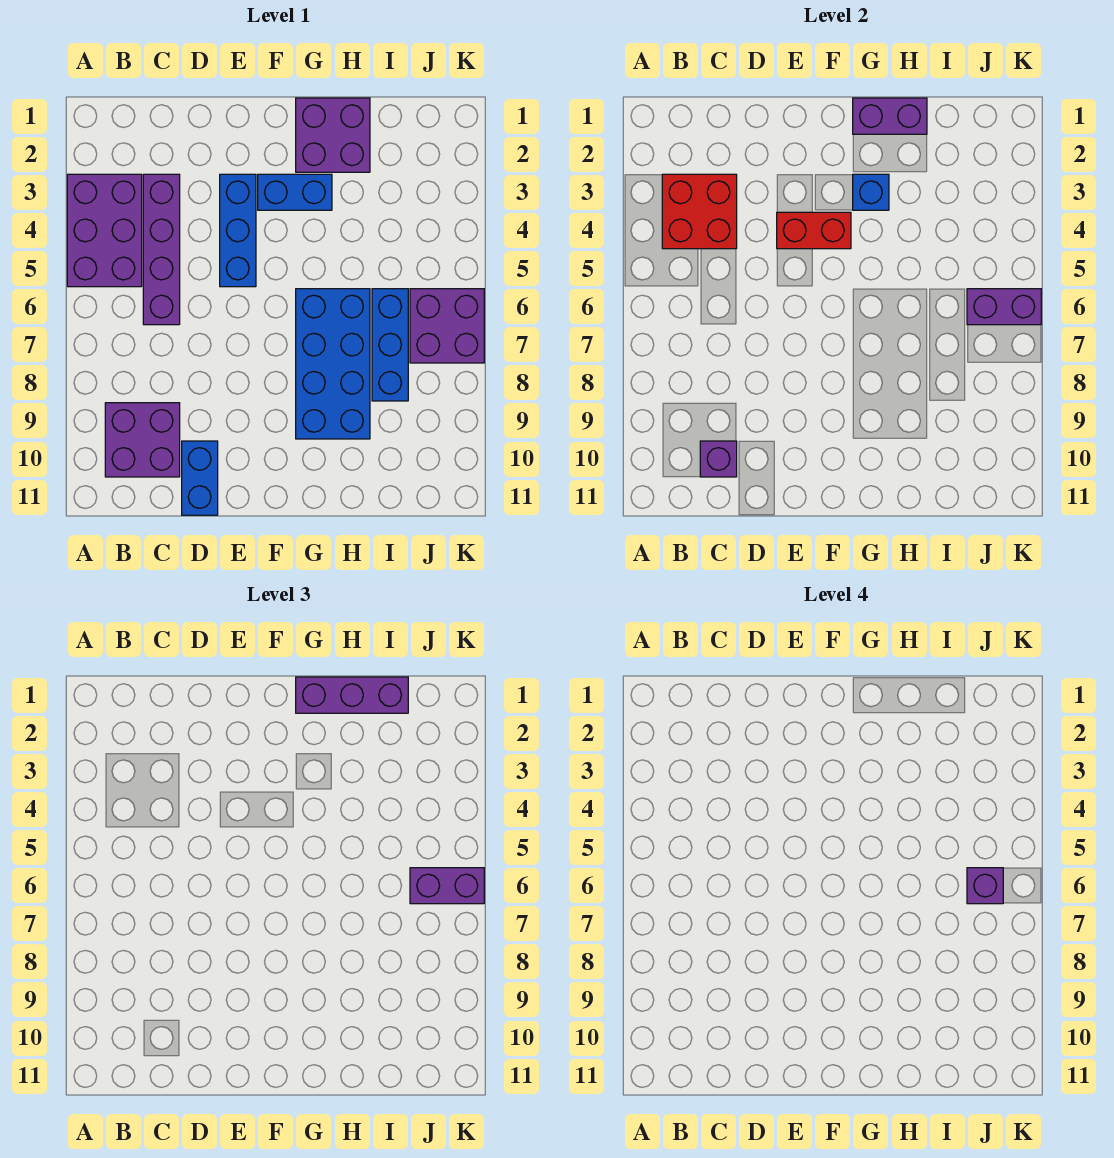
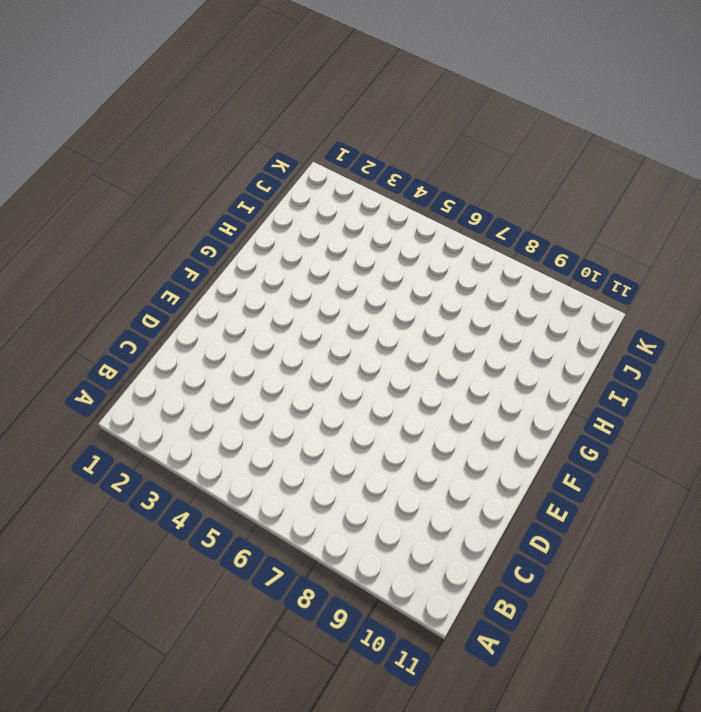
none -> purple 2x3 brick [67,174,142,287]
none -> purple 2x2 brick [105,403,180,477]
none -> purple 1x4 brick [143,174,180,325]

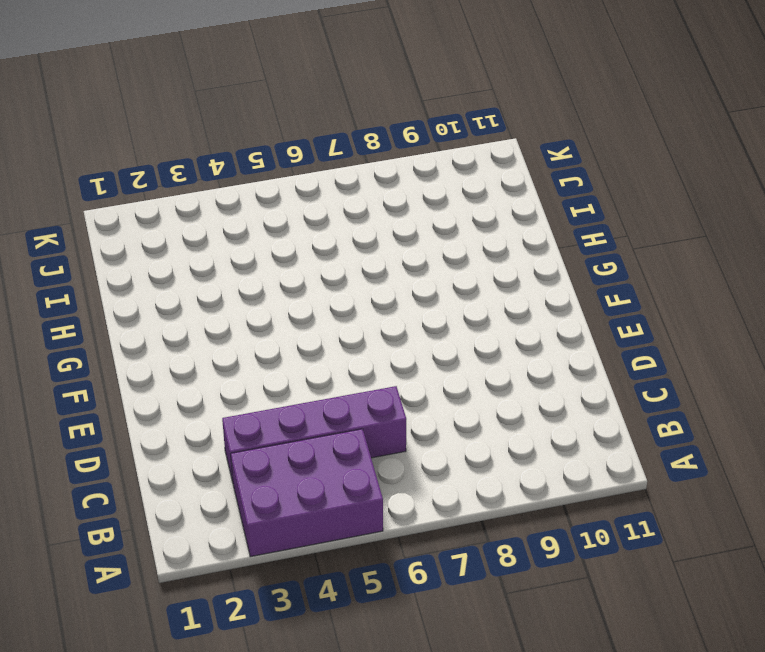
none -> purple 2x2 brick [105,403,180,477]
none -> blue 1x2 brick [182,441,218,515]
none -> blue 1x3 brick [220,174,256,287]

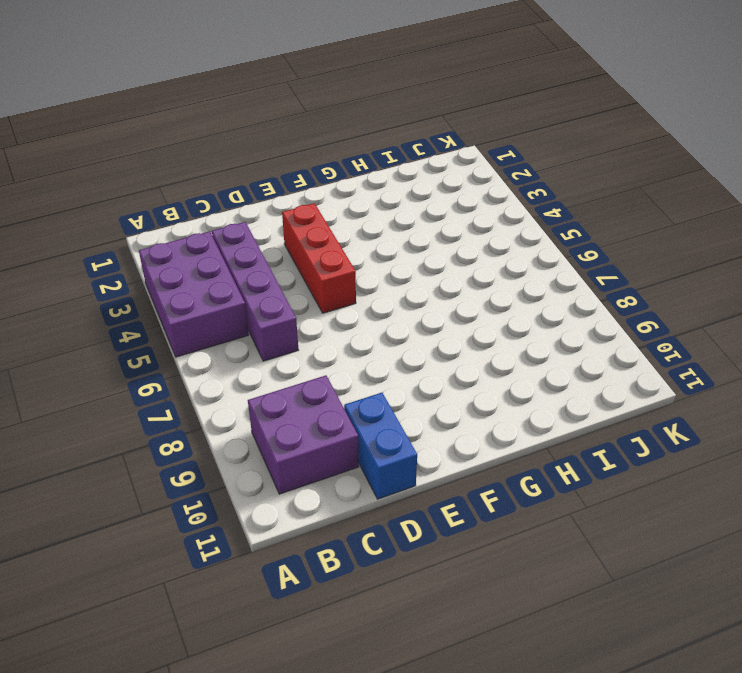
red 1x3 brick [282,203,356,313] -> blue 1x3 brick [220,174,256,287]
none -> blue 1x2 brick [258,174,332,210]
none -> purple 2x2 brick [296,98,370,172]
none -> blue 2x4 brick [296,289,370,439]

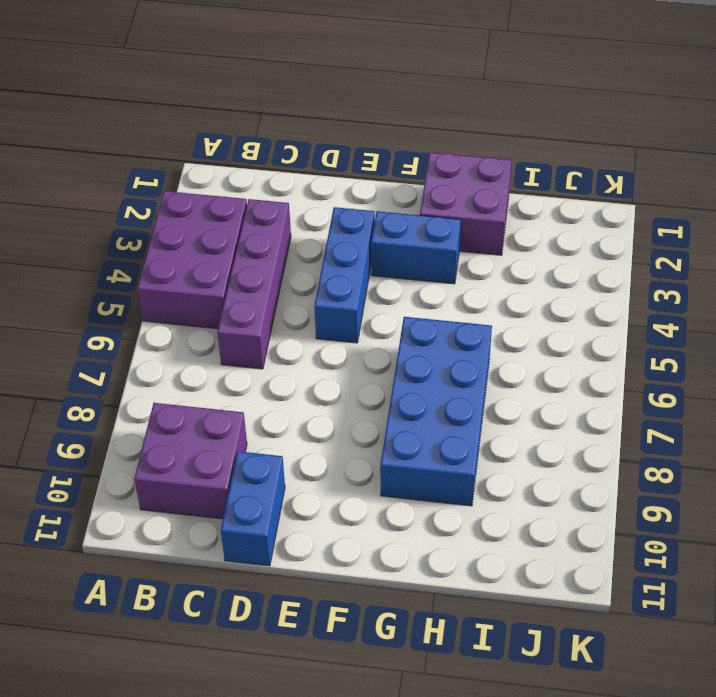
none -> blue 1x3 brick [372,289,408,401]
none -> purple 2x2 brick [410,289,484,363]
none -> red 2x2 brick [662,174,737,249]

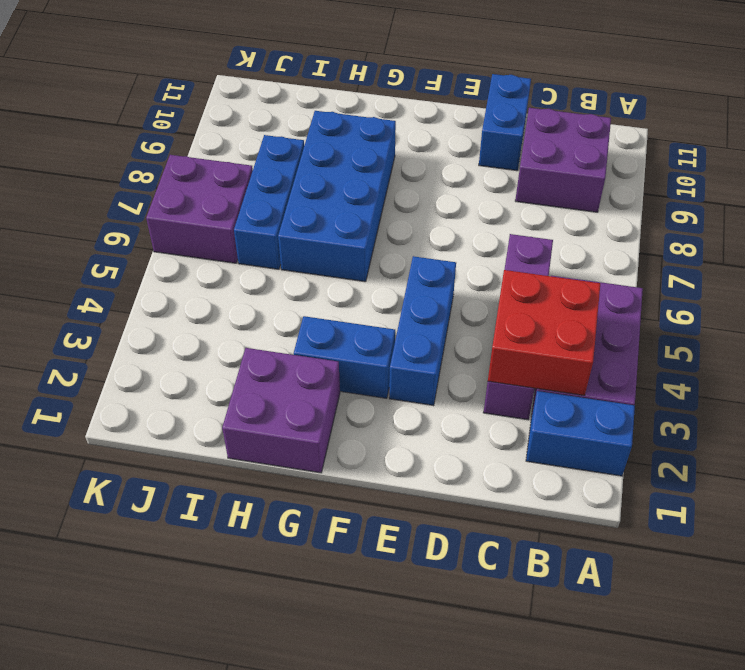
blue 1x2 brick [526,391,635,476] -> none
none -> purple 1x1 brick [700,441,737,477]
none -> red 1x2 brick [777,212,851,249]
none -> purple 1x2 brick [853,98,927,134]

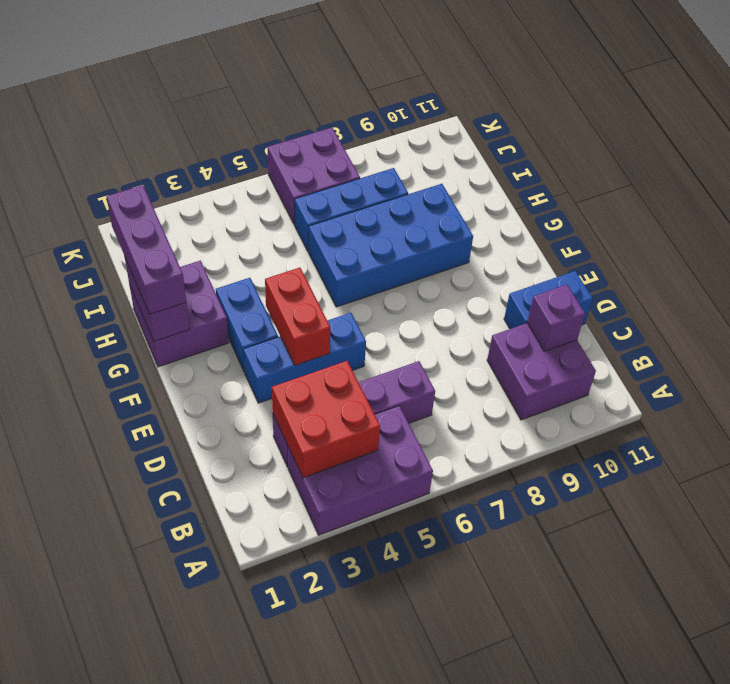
none -> blue 1x1 brick [853,174,889,210]
none -> purple 1x2 brick [967,289,1041,325]
none -> purple 1x2 brick [410,868,484,904]

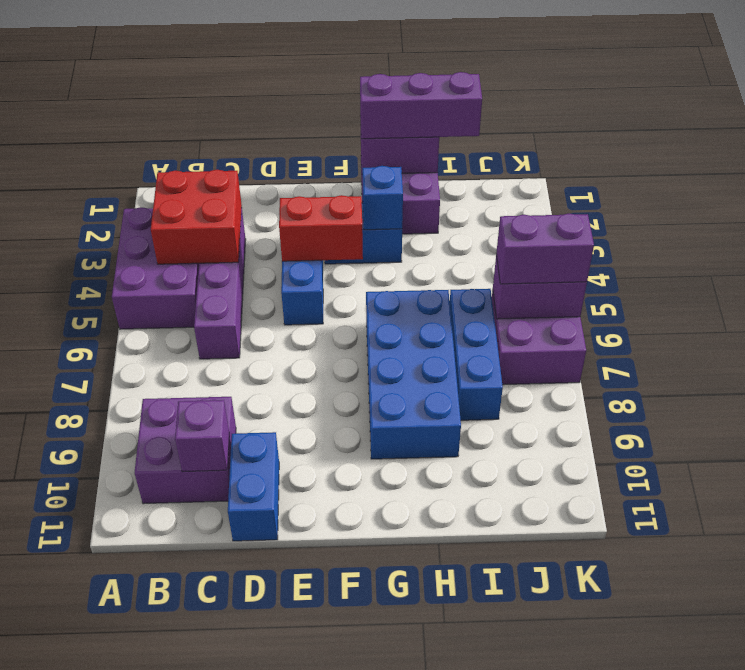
none -> purple 1x1 brick [967,868,1003,904]

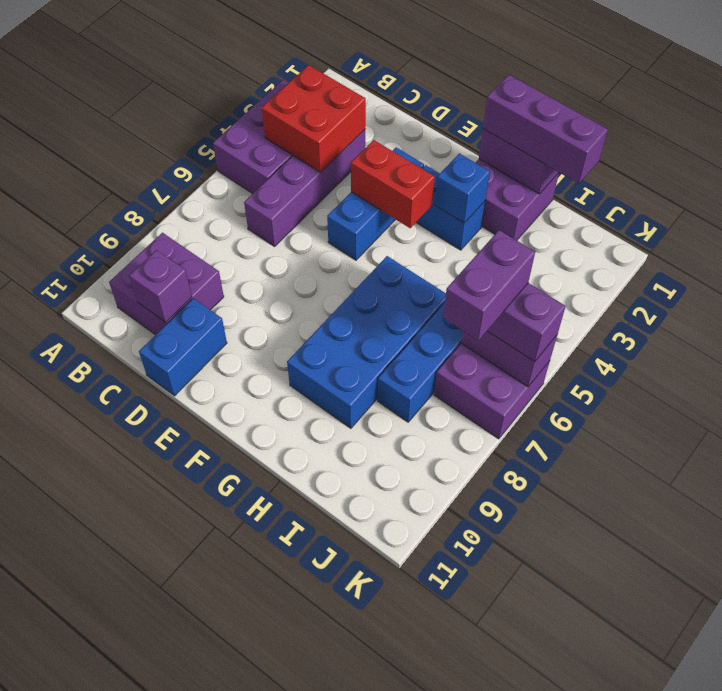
purple 1x2 brick [443,230,535,340] -> purple 1x1 brick [967,868,1003,904]

